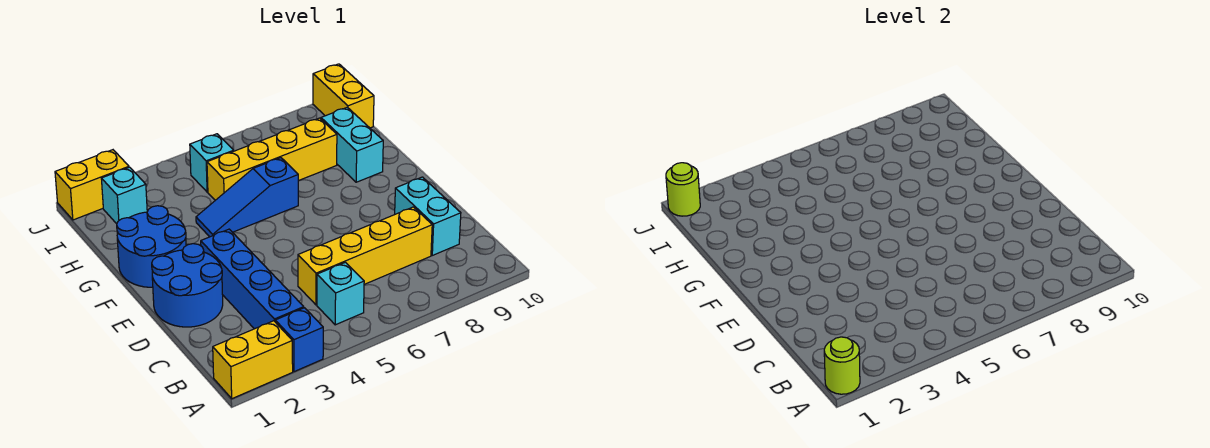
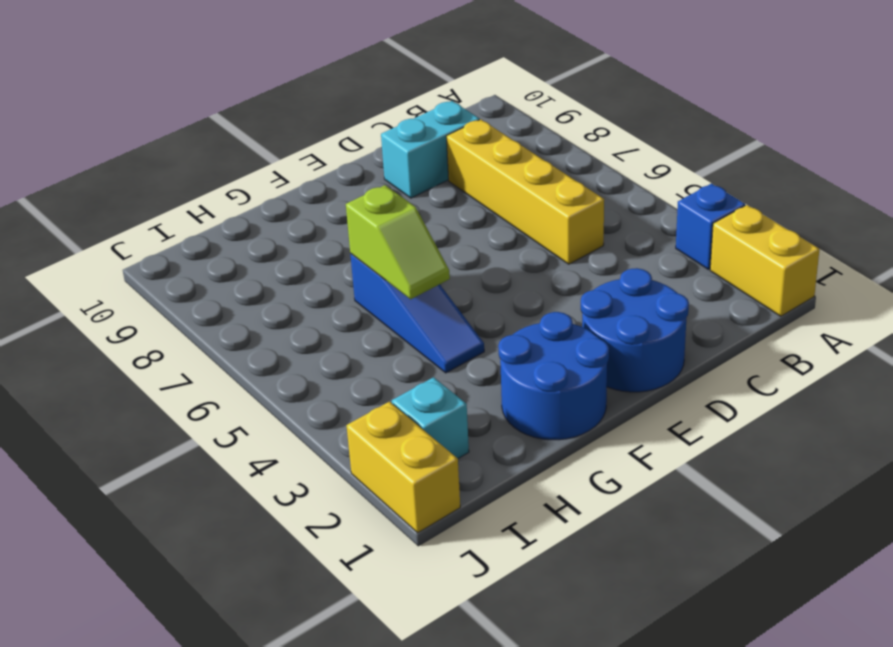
lime 1x2 slope [346,185,450,299] -> none
none -> blue 1x4 brick [201,229,304,329]
none -> cyan 1x1 brick [317,262,364,325]
none -> cyan 1x2 brick [321,107,383,182]

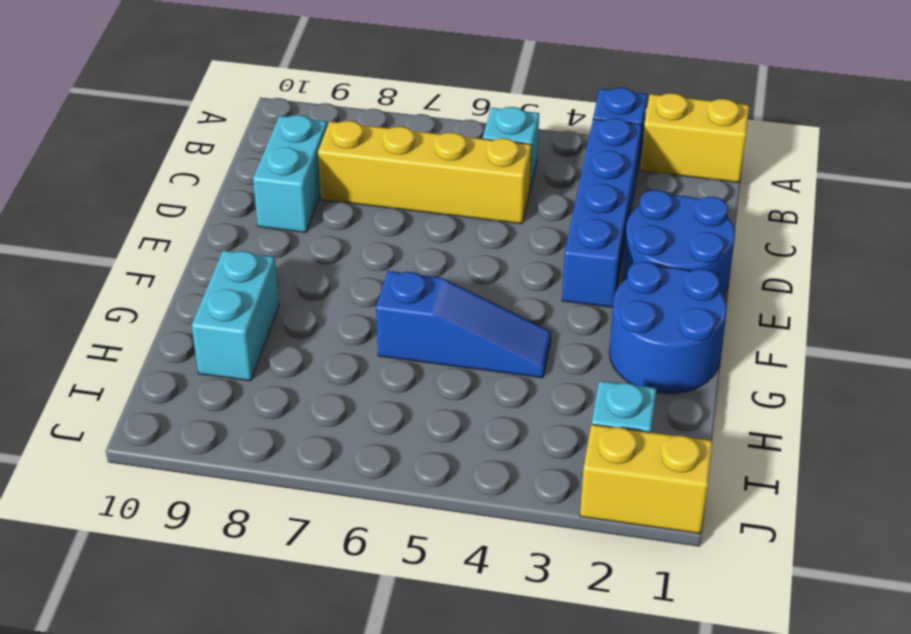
none -> yellow 1x4 brick [207,118,337,200]
none -> cyan 1x1 brick [190,134,234,192]
none -> yellow 1x2 brick [313,64,374,128]

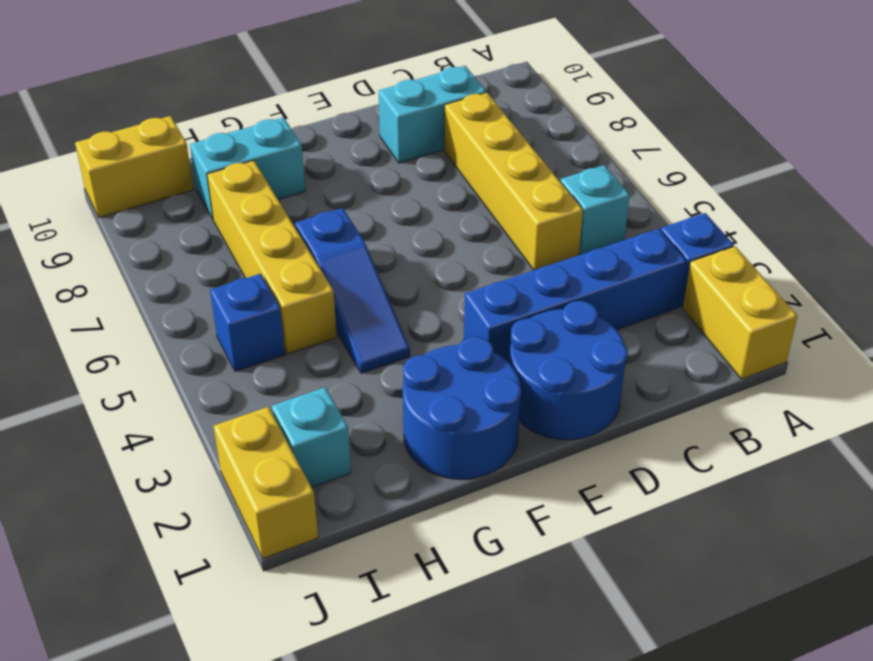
blue 1x1 brick [210,274,285,371] -> cyan 1x1 brick [190,134,234,192]
none -> lime 1x1 round brick [824,337,860,394]
none -> lime 1x1 round brick [666,163,700,216]

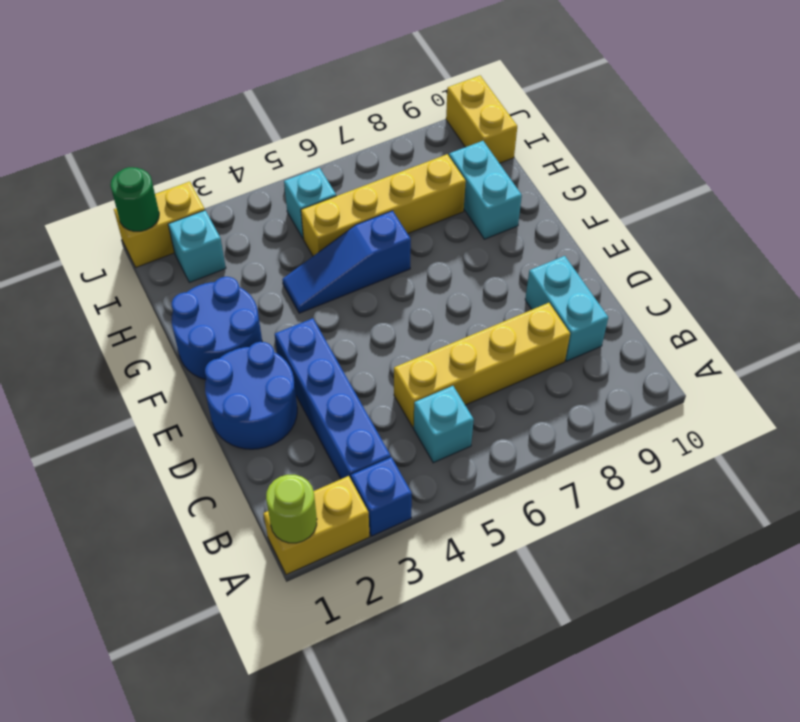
green 1x1 round brick [110,167,159,231] -> lime 1x1 round brick [666,163,700,216]

